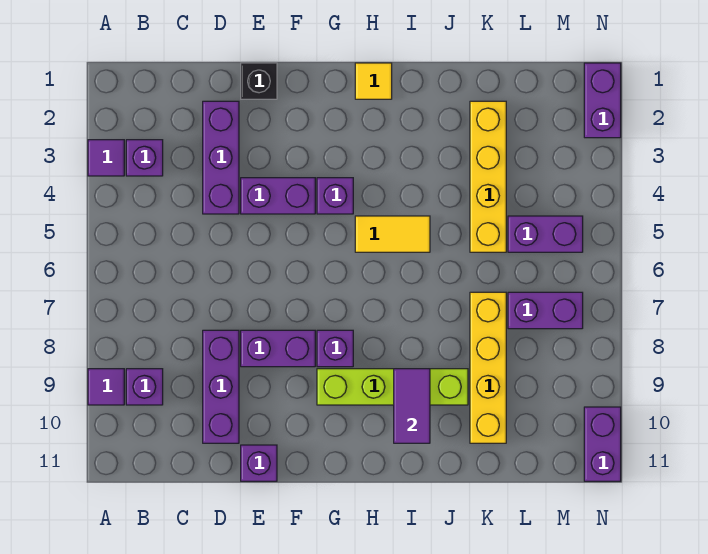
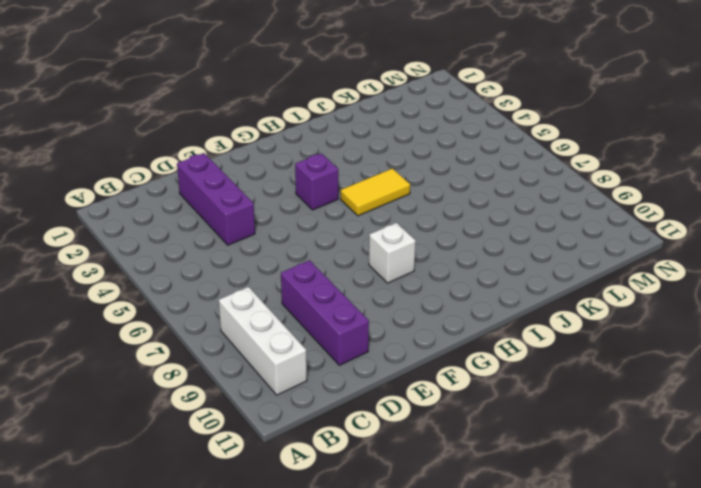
white 1x3 brick [219,287,307,395] -> purple 1x1 brick [126,369,163,405]
white 1x1 brick [369,223,416,283] -> purple 1x1 brick [317,330,353,367]
none -> purple 1x1 tile [88,140,124,176]
none -> purple 1x1 tile [88,369,124,405]
none -> purple 1x1 brick [126,140,163,176]

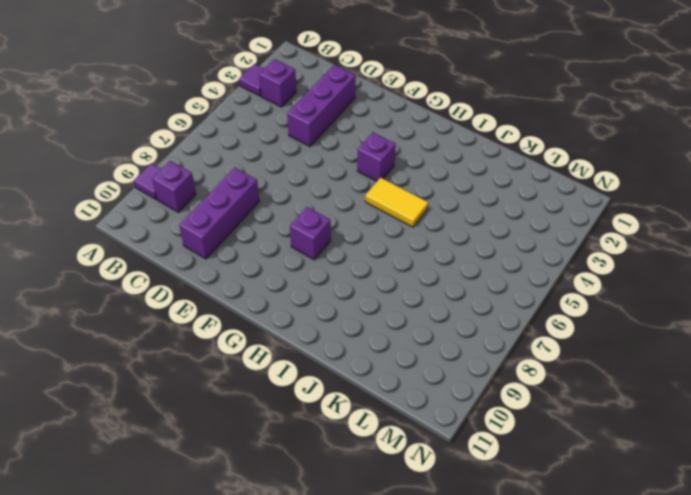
none -> black 1x1 brick [241,63,277,99]
none -> purple 1x2 brick [241,178,315,214]
none -> purple 1x2 brick [241,330,315,367]

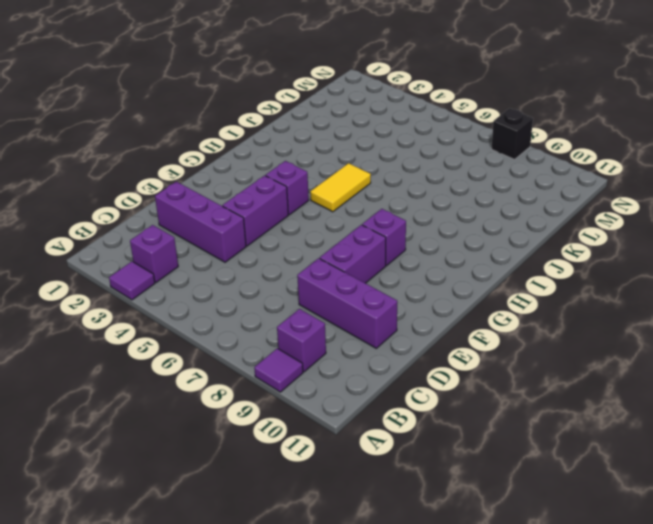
black 1x1 brick [491,108,533,159] -> black 1x1 brick moved to [241,63,277,99]
none -> purple 1x1 brick [241,445,277,481]
none -> lime 1x4 brick [317,369,468,405]
none -> yellow 1x1 tile [355,63,392,99]

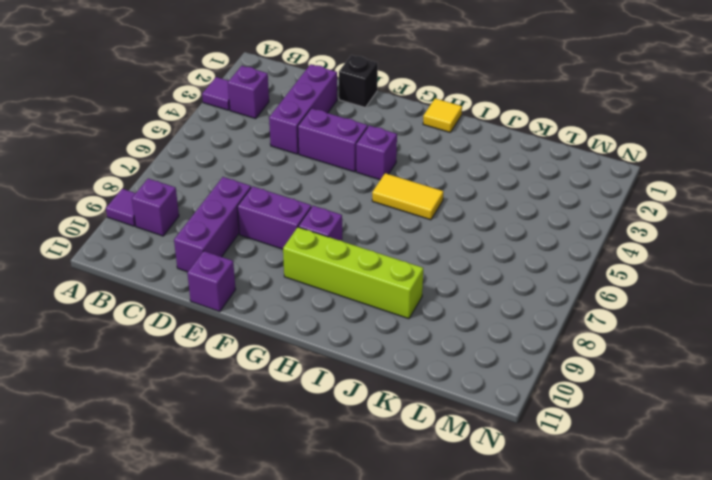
none -> yellow 1x4 brick [470,101,506,252]
none -> yellow 1x4 brick [470,292,506,443]
none -> purple 1x2 brick [508,216,583,252]

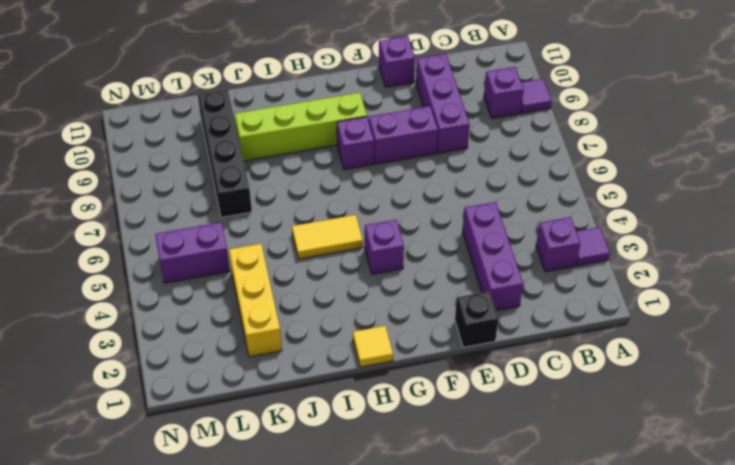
yellow 1x3 brick [229,244,282,357] -> yellow 1x4 brick [470,101,506,252]
black 1x4 brick [198,90,252,217] -> yellow 1x4 brick [470,292,506,443]
none -> purple 1x2 brick [241,178,315,214]
none -> purple 1x2 brick [508,292,583,329]
none -> purple 1x2 brick [584,63,621,138]

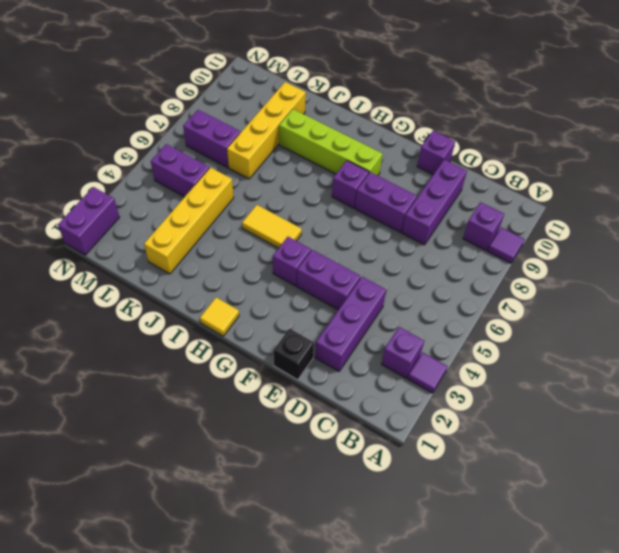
none -> purple 1x2 brick [584,407,621,481]
none -> purple 1x2 tile [394,369,430,443]

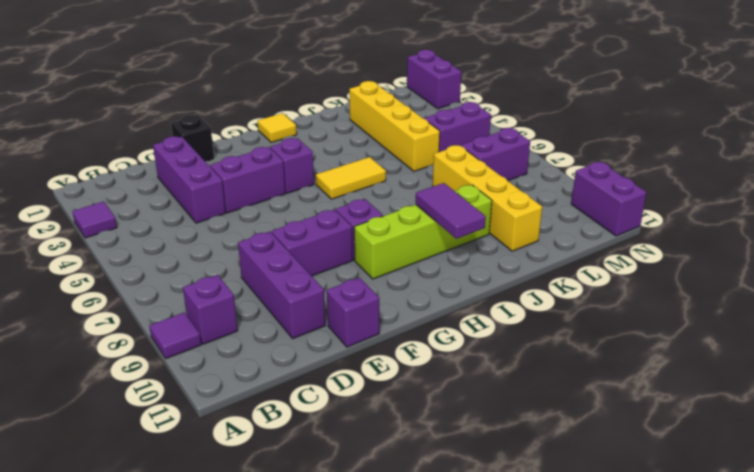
none -> purple 1x1 brick [126,140,163,176]

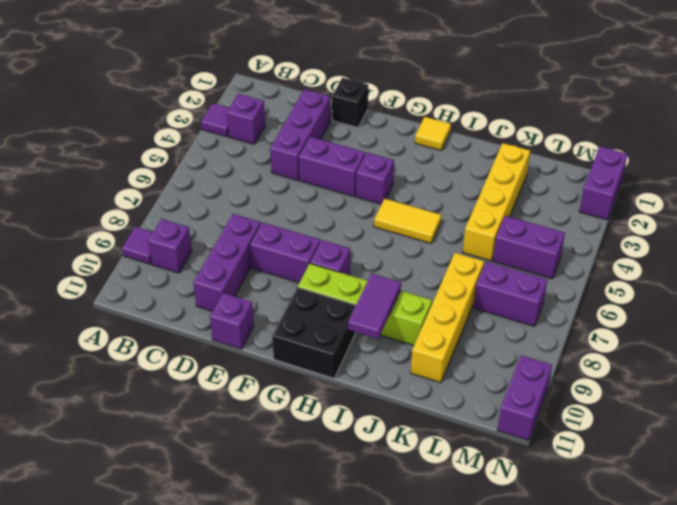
black 2x2 brick [272,287,356,379] -> none

